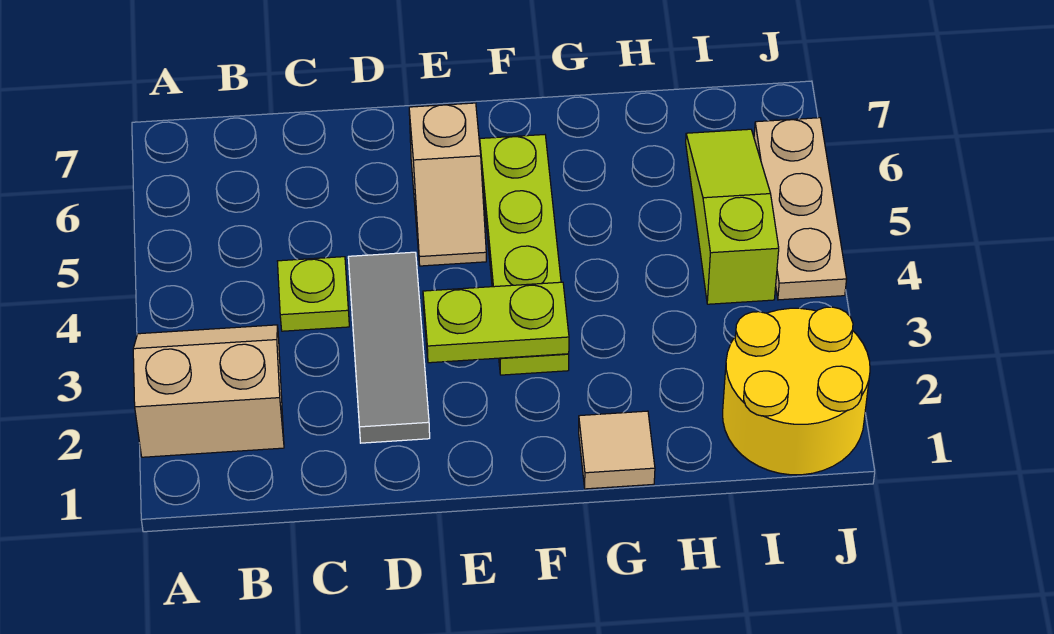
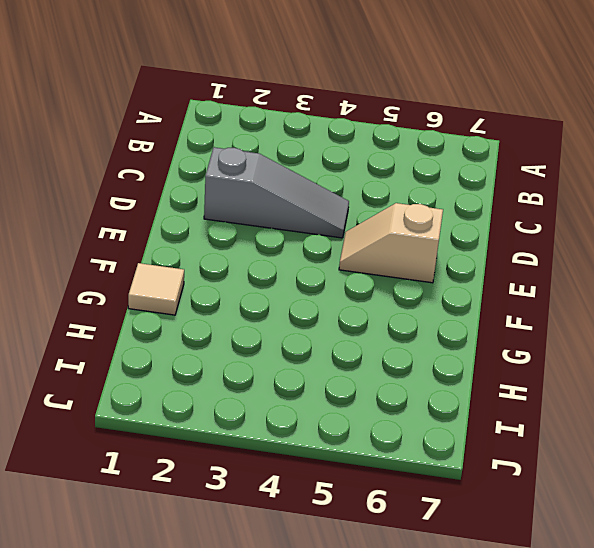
grey 1x3 slope [204,147,349,238] -> grey 1x3 tile [348,252,430,443]
none -> tan 2x2 slope [133,325,284,457]
none -> lime 1x1 plate [277,257,349,331]

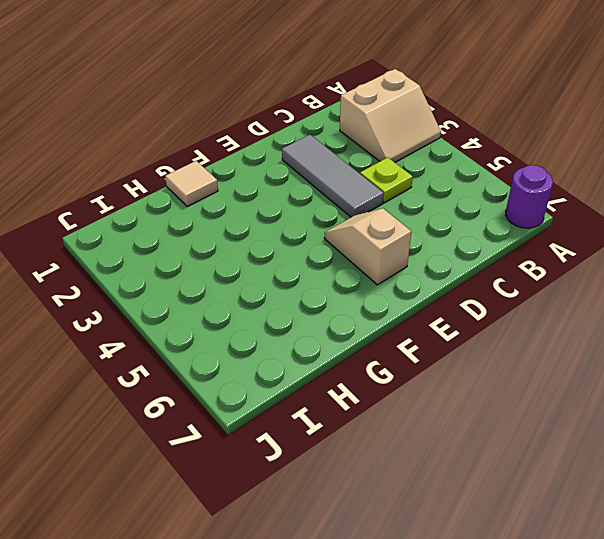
purple 1x1 round brick [506,165,553,228] -> none
none -> lime 1x4 plate [480,135,569,375]
none -> yellow 2x2 round brick [723,307,870,475]

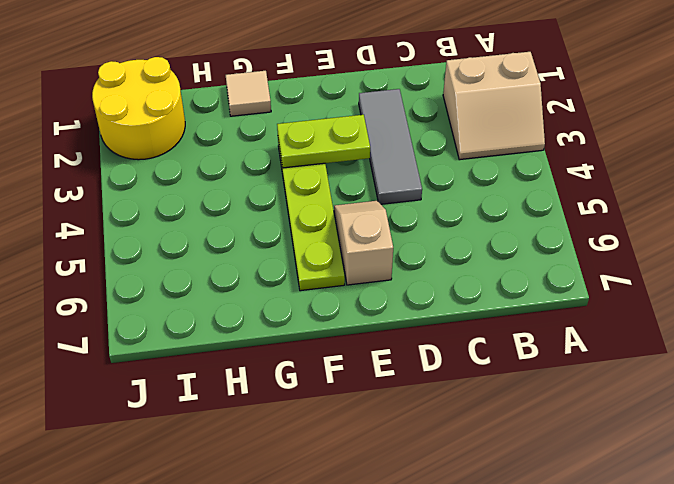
none -> lime 1x1 plate [277,257,349,331]
none -> lime 1x3 slope [686,129,779,304]

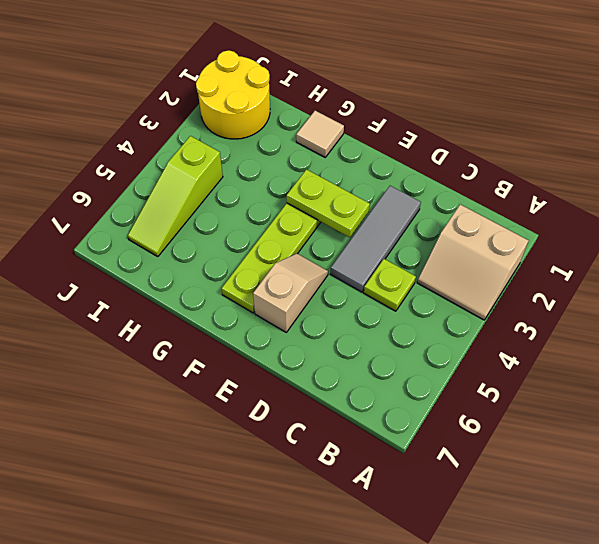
none -> tan 1x3 plate [754,118,847,300]

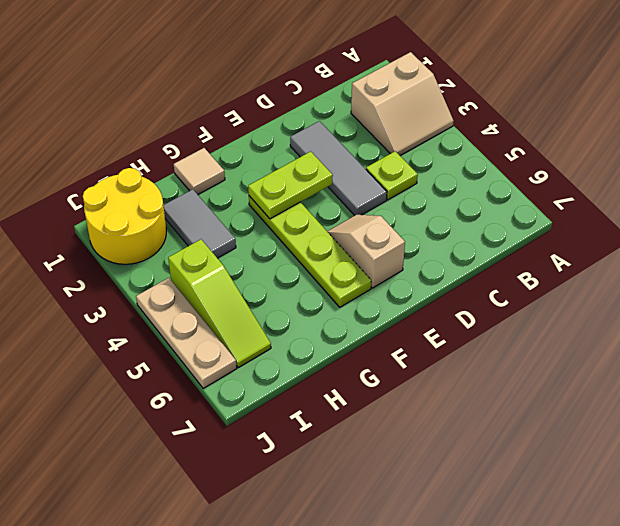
grey 1x2 tile [163,189,236,258] -> none

